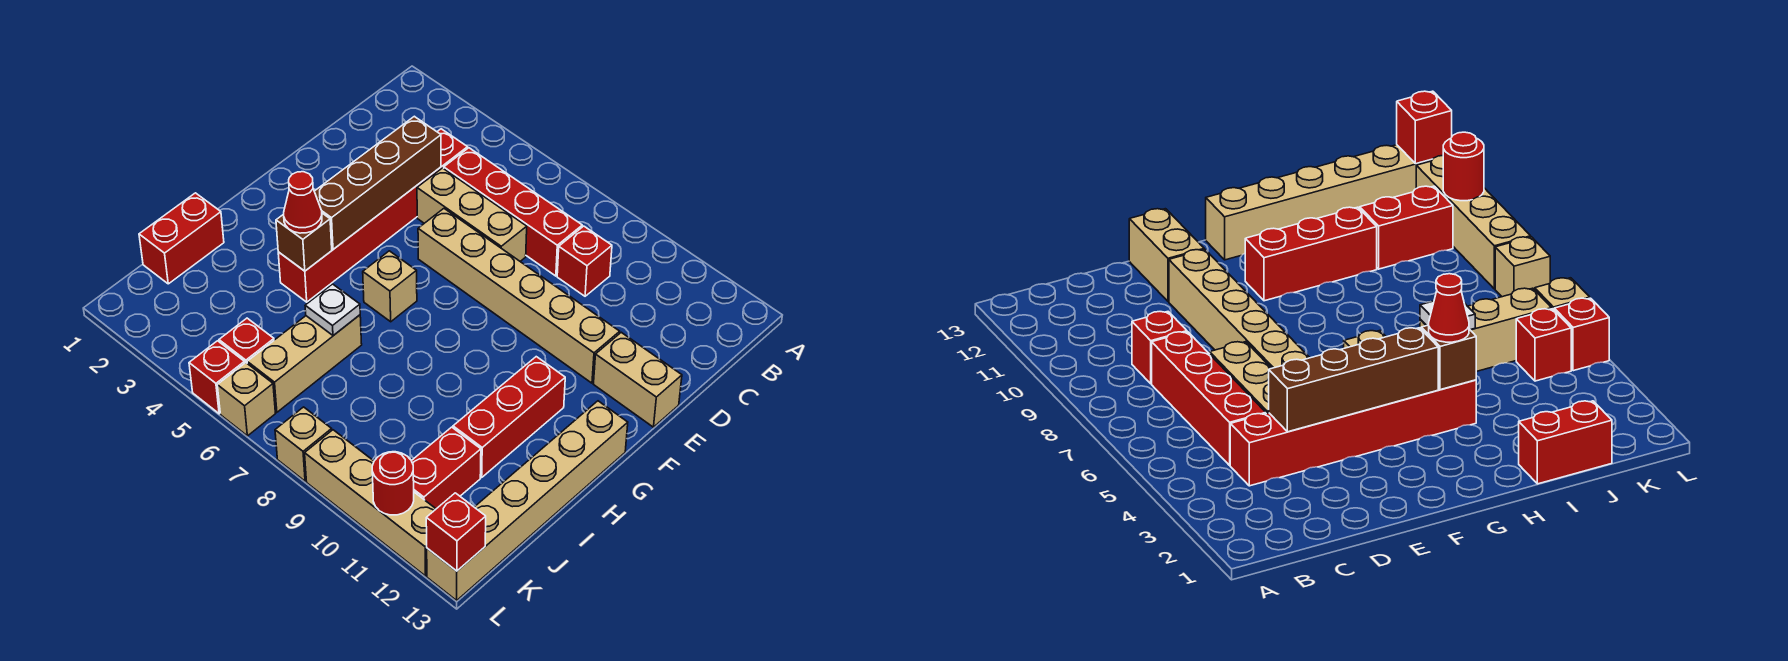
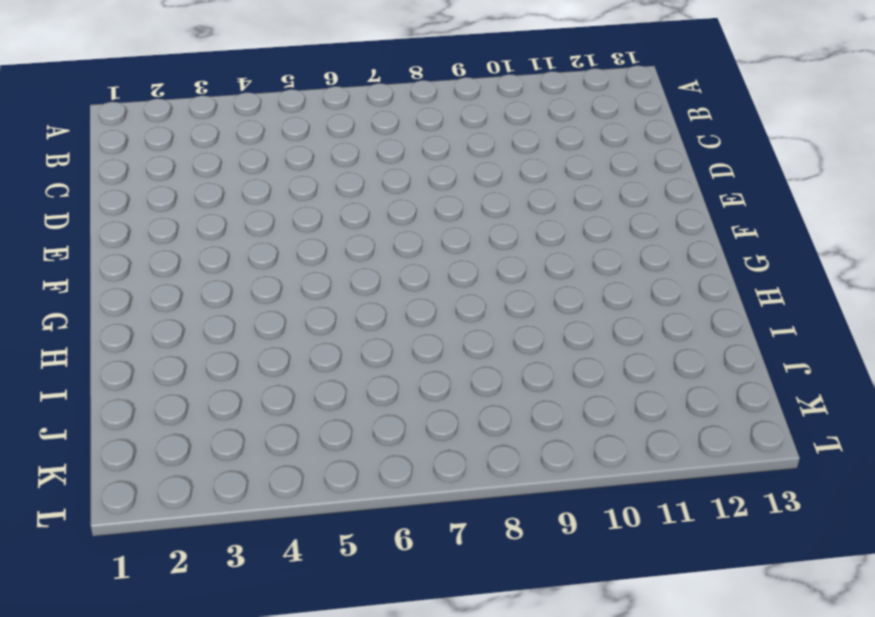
none -> red 1x6 brick [278,129,468,302]
none -> red 1x4 brick [444,148,582,276]
none -> red 1x1 brick [557,226,612,296]

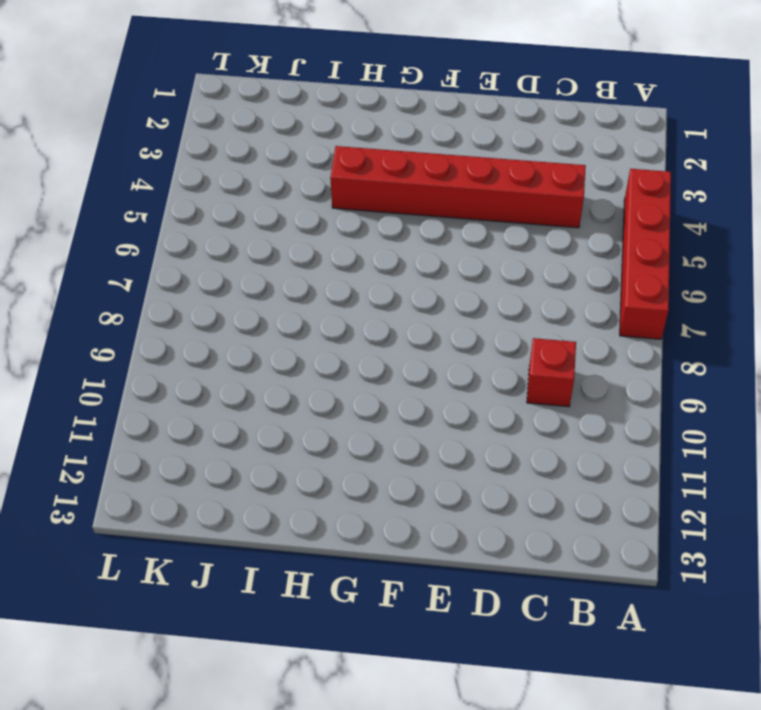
red 1x4 brick [620,169,671,339] -> red 1x4 brick moved to [444,148,582,276]
none -> tan 1x3 brick [417,168,527,261]
none -> tan 1x6 brick [418,209,620,383]
none -> tan 1x2 brick [594,332,682,427]

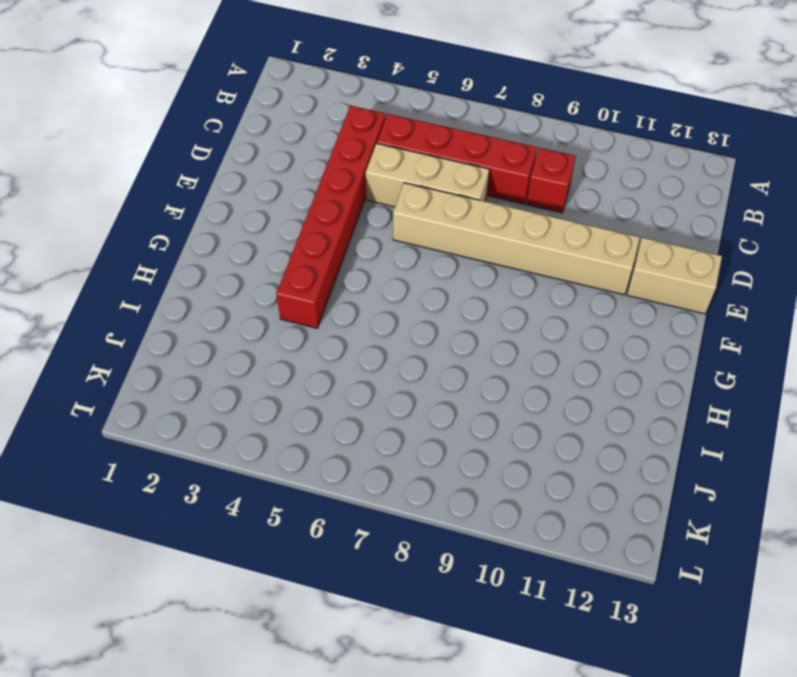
none -> tan 1x1 brick [363,251,417,322]
none -> red 1x3 brick [453,357,565,477]
none -> tan 1x6 brick [427,401,628,600]

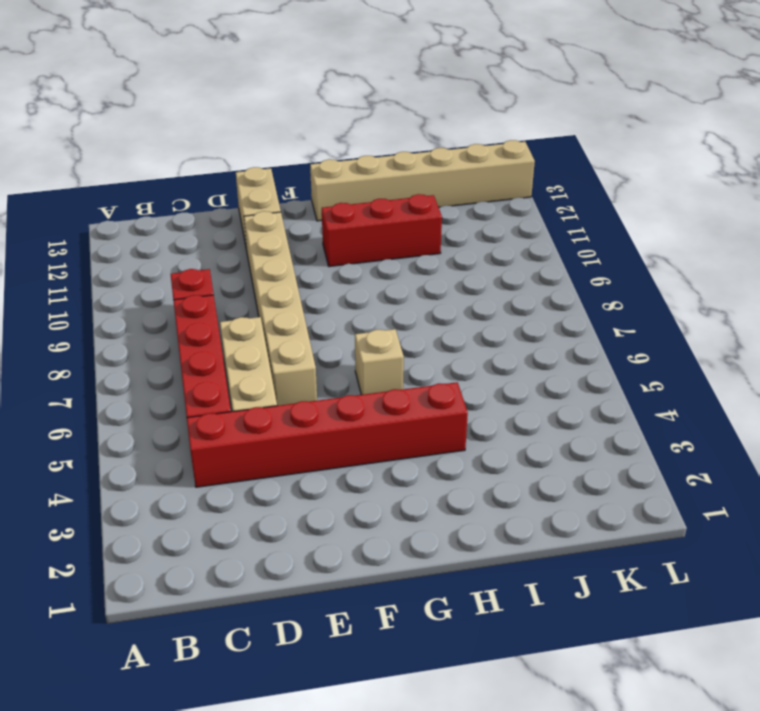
none -> red 1x2 brick [139,193,224,284]
none -> tan 1x3 brick [247,315,362,412]
none -> red 1x2 brick [412,427,481,509]

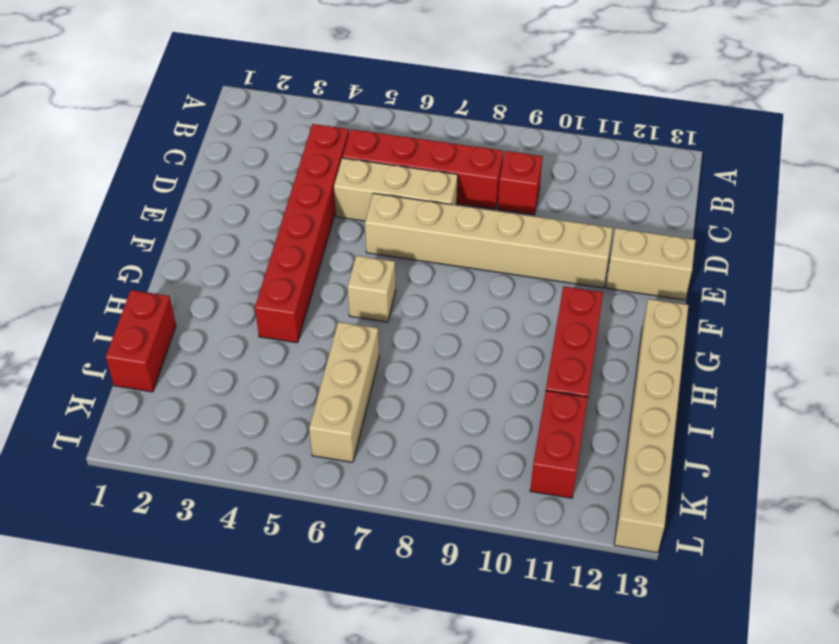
none -> red 1x1 brick [219,318,274,363]
none -> red 1x1 brick [189,341,245,414]
none -> tan 1x1 brick [217,363,275,436]

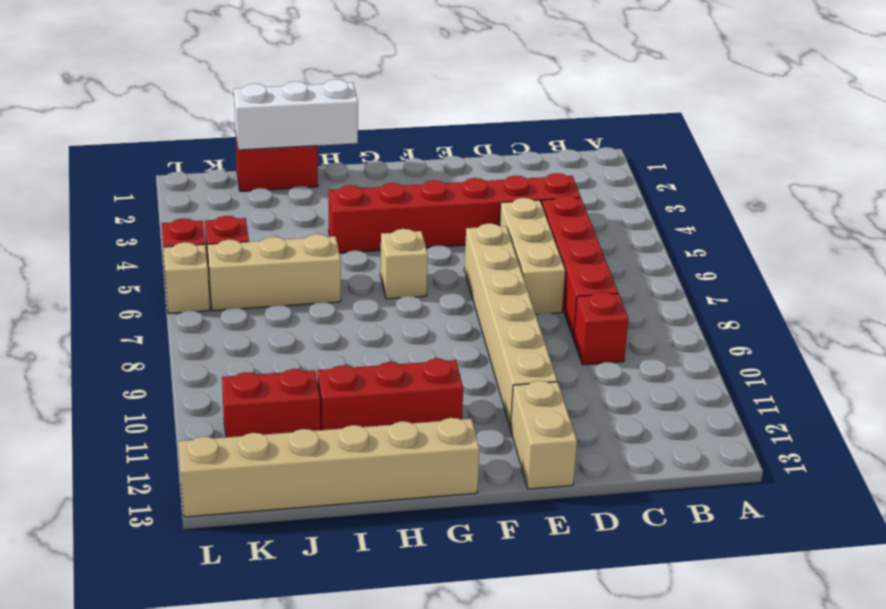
white 1x3 brick [234,79,358,150] -> none
none -> tan 1x1 brick [275,407,332,481]
none -> tan 1x4 brick [305,430,436,576]
none -> brown 1x4 brick [314,116,441,249]

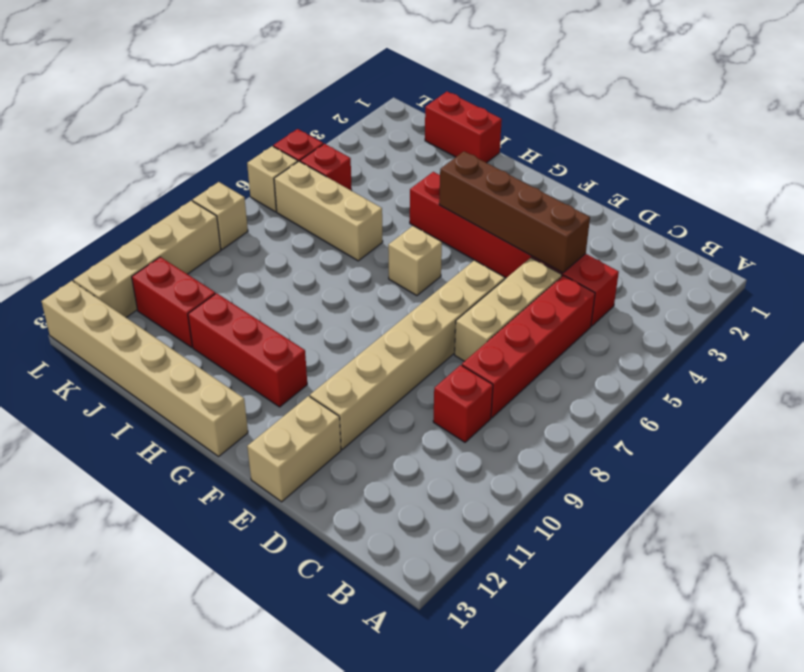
none -> brown 1x1 brick [276,213,332,271]
none -> white 1x1 plate [305,284,360,336]
none -> red 1x1 round brick [372,452,414,515]

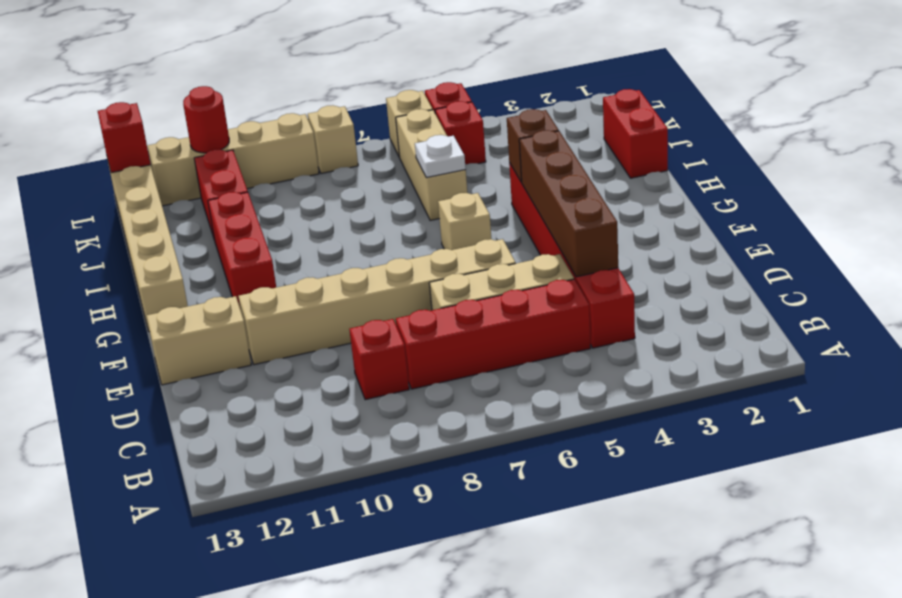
none -> red 1x1 cone [284,172,322,233]

